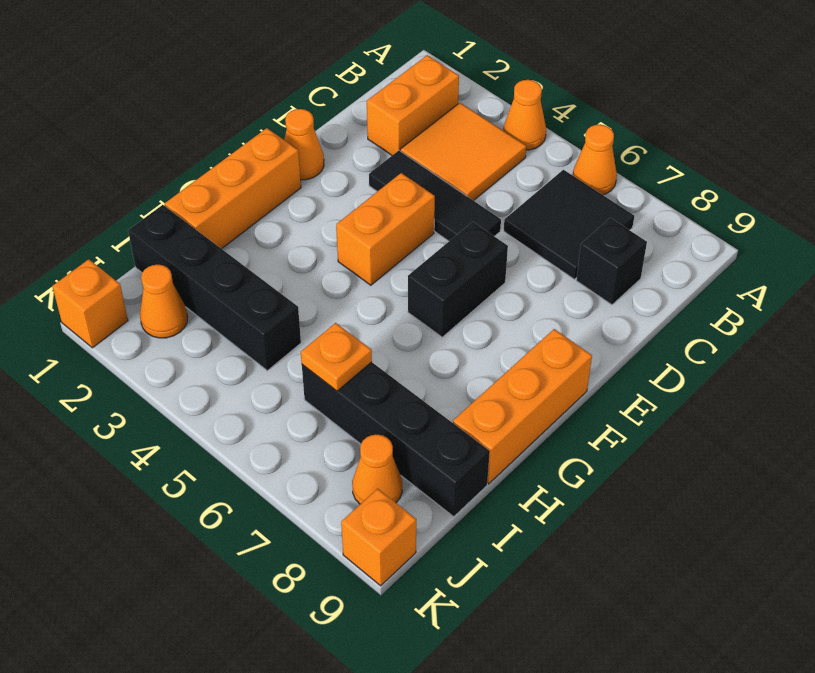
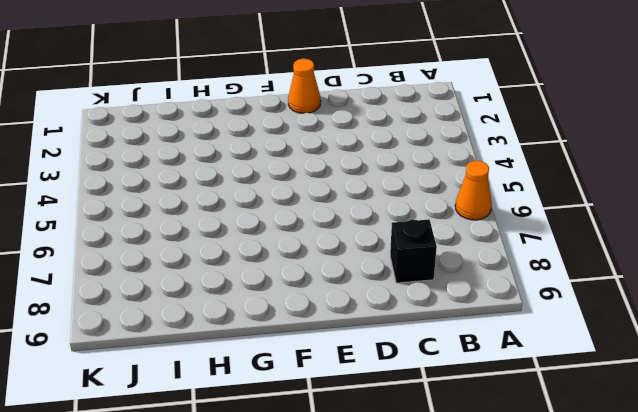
none -> orange 1x1 cone [503,80,546,150]
none -> orange 1x2 brick [367,55,459,155]
none -> orange 2x2 tile [400,103,526,201]

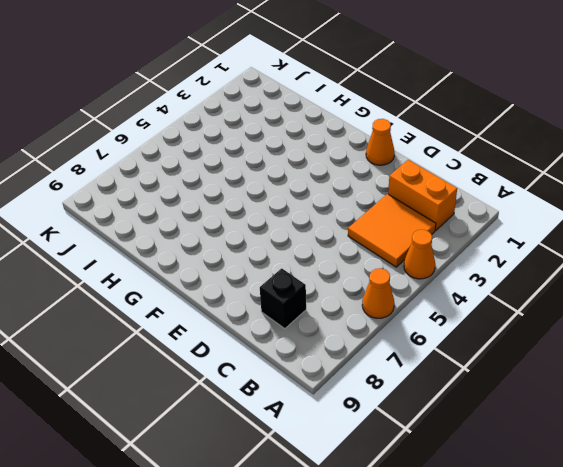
none -> black 2x2 tile [504,170,634,279]
none -> black 1x3 tile [369,151,501,241]
none -> orange 1x2 brick [336,173,435,285]

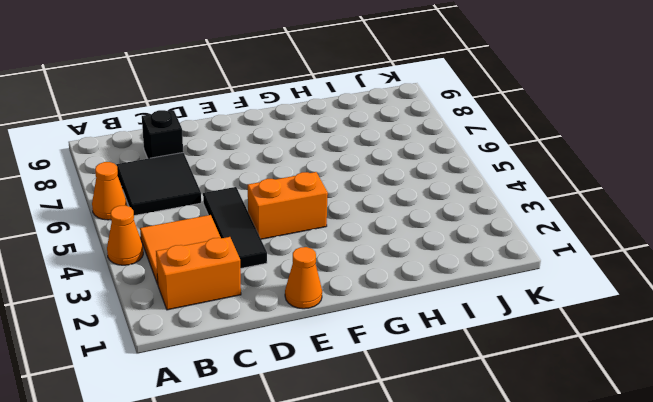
none -> black 1x2 brick [408,222,508,337]
none -> orange 1x3 brick [165,128,301,249]
none -> orange 1x3 brick [453,329,592,484]

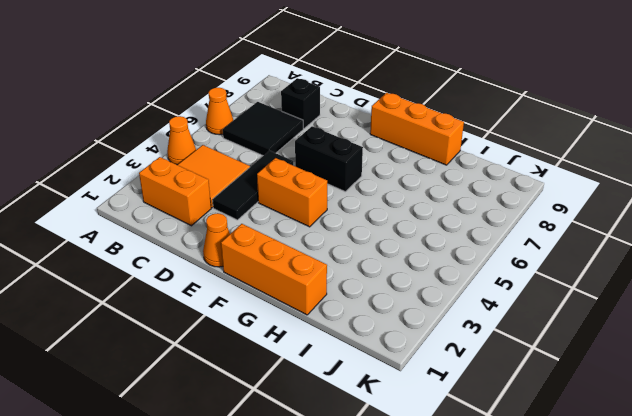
none -> black 1x4 brick [128,205,301,371]
none -> black 1x4 brick [302,362,490,517]
none -> orange 1x1 cone [140,265,188,338]

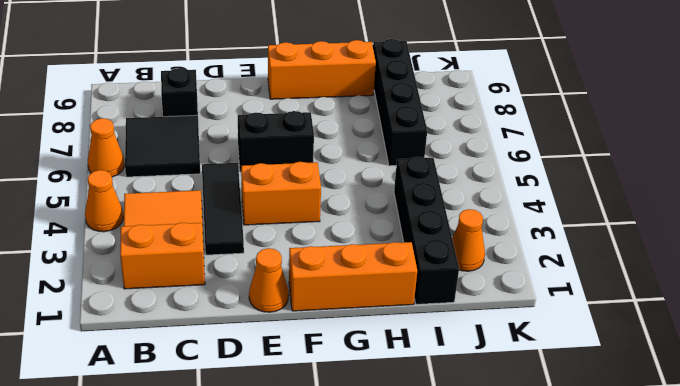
none -> orange 1x1 cone [352,435,402,504]
none -> orange 1x1 brick [52,259,128,348]
none -> orange 1x1 brick [341,489,416,586]

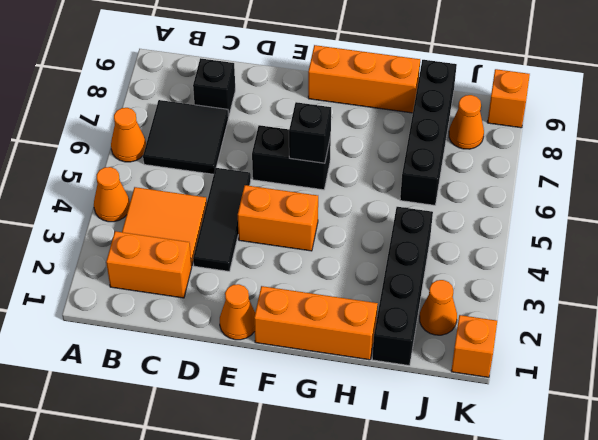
black 1x1 brick [289,102,331,163] -> none
none -> orange 1x1 plate [301,323,372,391]

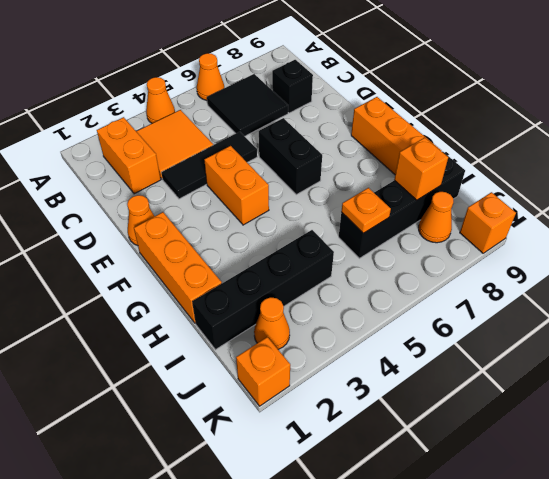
orange 1x1 brick [394,137,448,200] -> none

